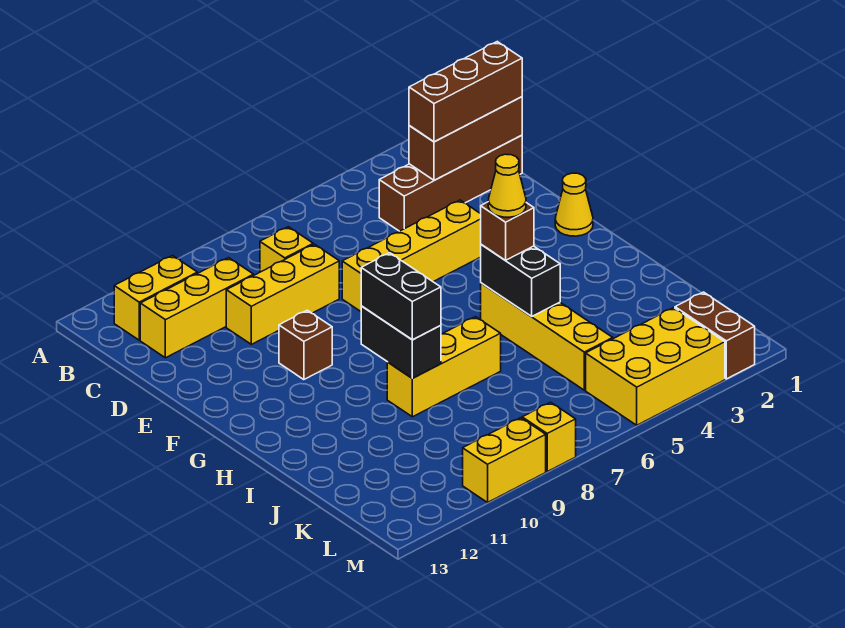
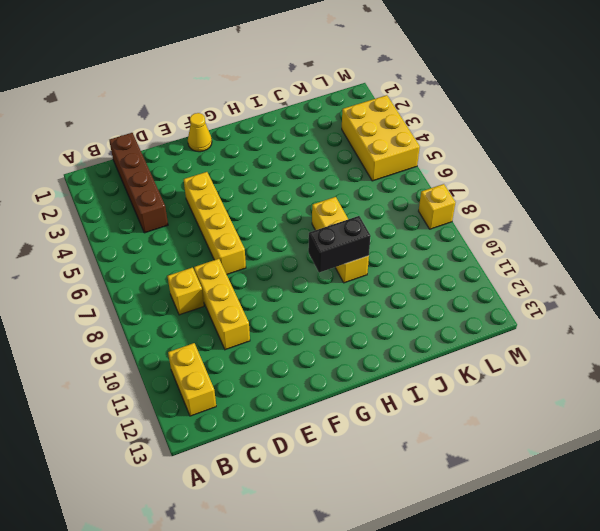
none -> yellow 1x3 brick [140,258,254,358]
none -> brown 1x1 brick [279,310,332,380]
none -> yellow 1x4 brick [481,283,613,390]

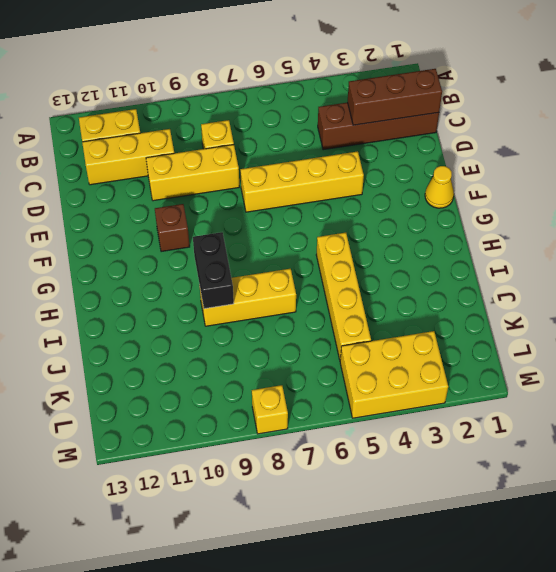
none -> brown 1x2 brick [675,292,755,379]
none -> yellow 1x2 brick [463,418,546,502]
none -> black 1x2 brick [481,244,560,316]

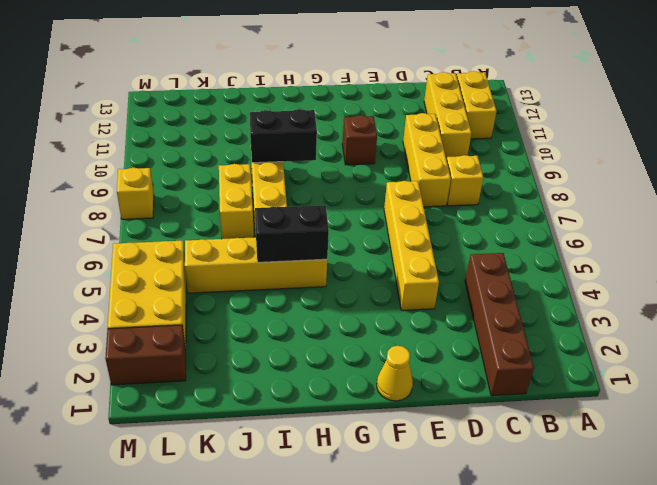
yellow 1x2 brick [219,164,254,239] -> yellow 1x2 brick moved to [463,418,546,502]
none -> brown 1x3 brick [409,97,522,180]
none -> brown 1x3 brick [409,42,522,142]
none -> brown 1x1 brick [481,202,534,260]

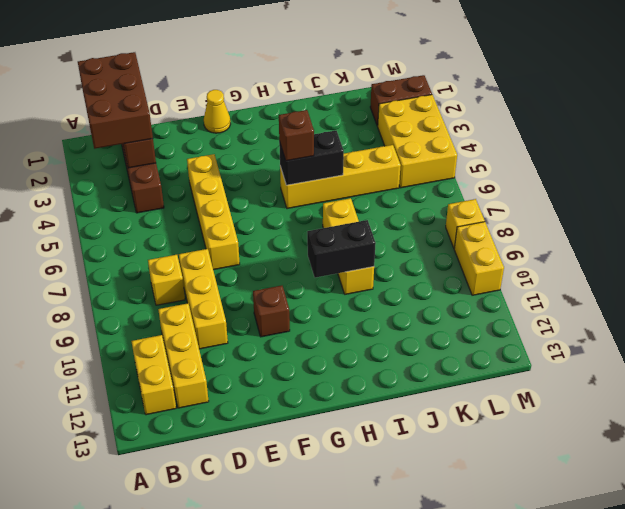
brown 2x3 brick [78,52,153,149] -> brown 1x3 brick [409,42,522,142]
none -> black 1x2 brick [361,253,441,340]
none -> yellow 1x1 cone [488,154,526,217]

